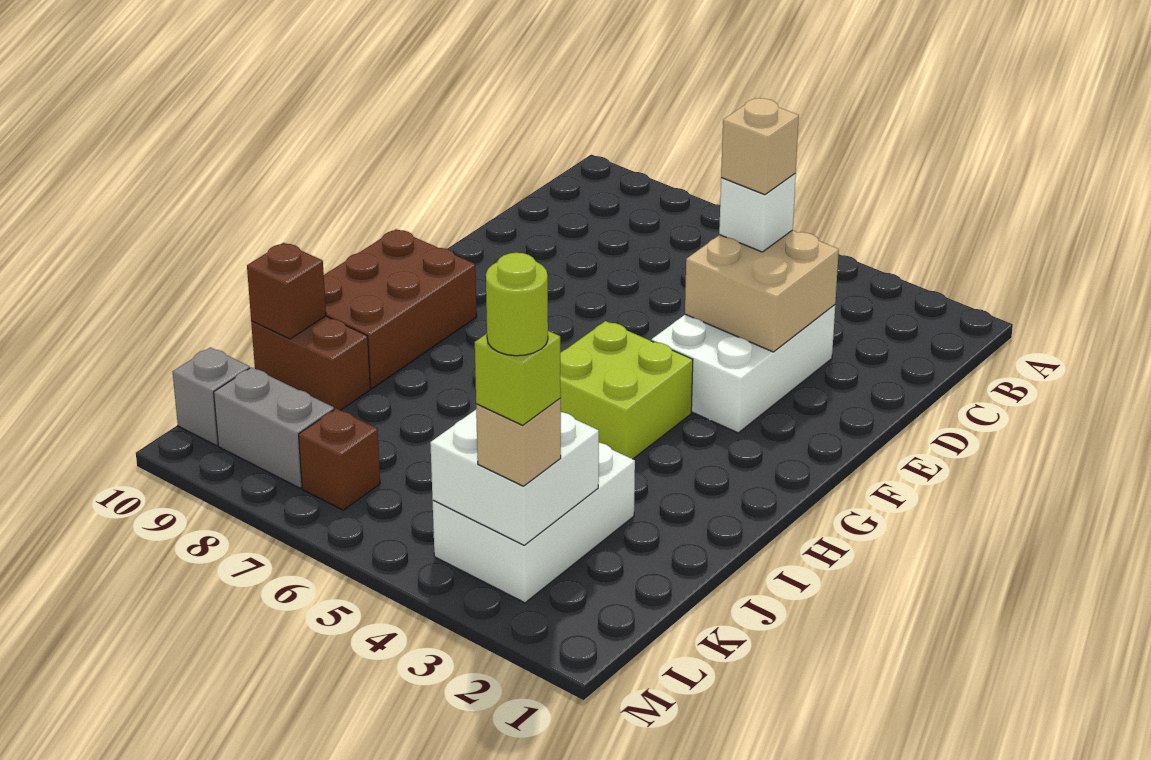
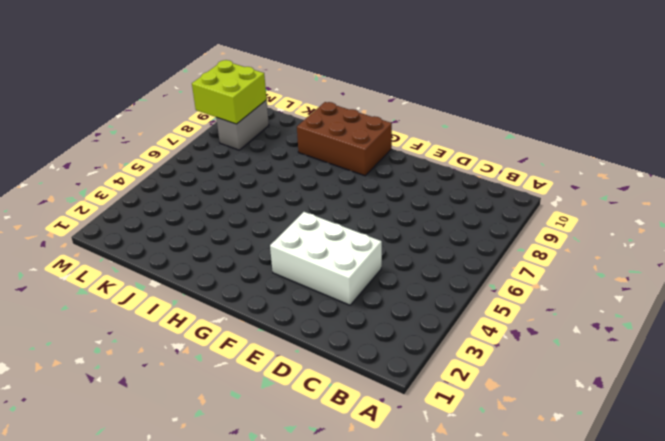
lime 2x2 brick [192,60,267,124] -> lime 2x2 brick moved to [560,321,693,459]
none -> white 2x3 brick [433,443,635,603]
none -> brown 1x2 brick [251,316,370,410]
none -> brown 1x1 brick [299,409,380,510]

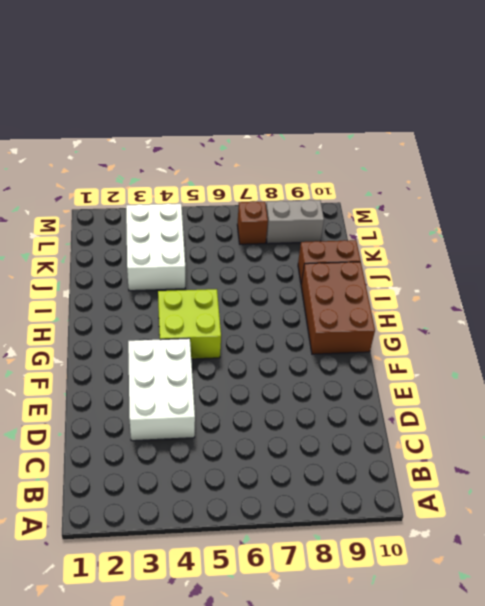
none -> grey 1x1 brick [173,347,250,446]
none -> tan 2x2 brick [685,230,839,352]
none -> brown 1x1 brick [247,243,326,339]

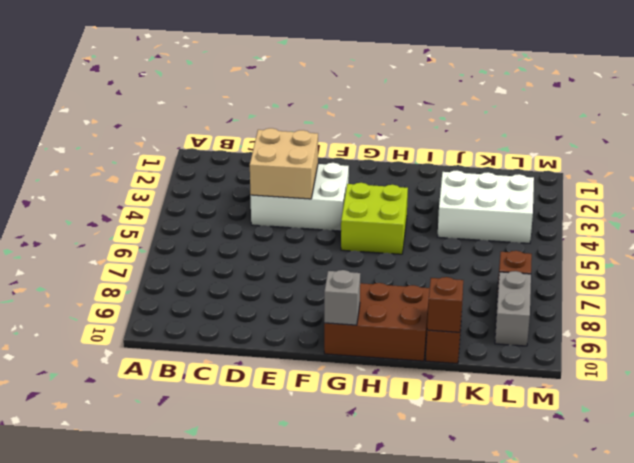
grey 1x1 brick [324,270,360,325] -> grey 1x1 brick moved to [173,347,250,446]
none -> white 2x2 brick [430,410,599,545]
none -> white 1x1 brick [719,174,796,252]
none -> tan 1x1 brick [476,399,561,486]

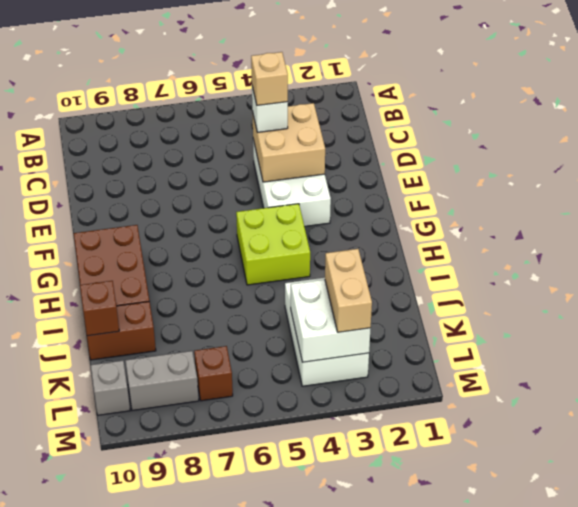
tan 1x2 brick [325,249,372,332] -> tan 1x1 brick [476,399,561,486]
none -> lime 1x1 brick [475,331,561,425]
none -> lime 1x1 round brick [486,253,548,356]

